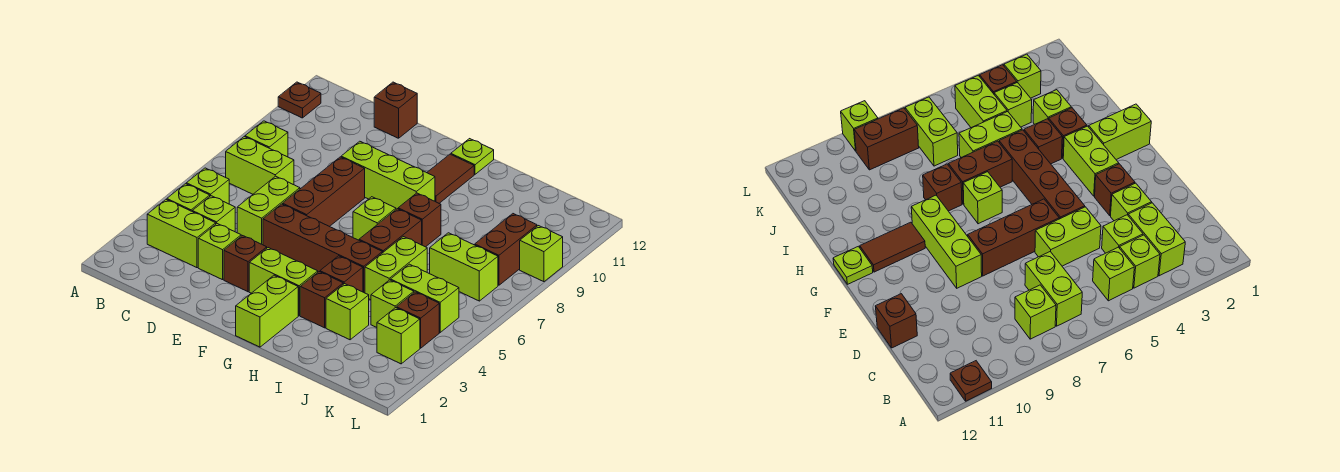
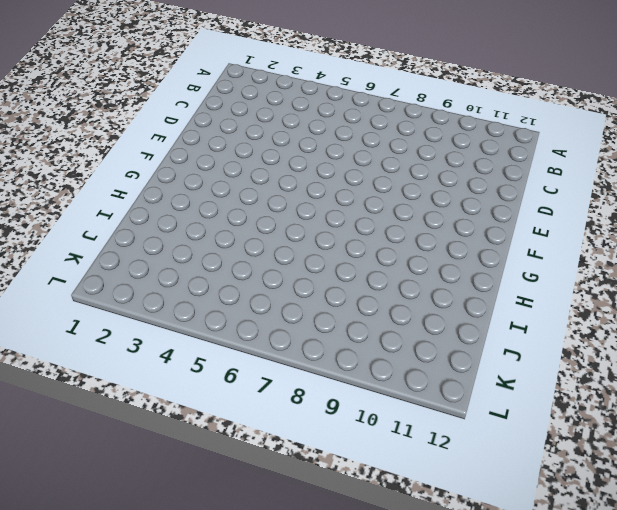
none -> brown 1x1 plate [278,82,321,118]
none -> lime 1x2 brick [147,200,216,268]
none -> lime 1x1 brick [167,184,210,211]
none -> lime 1x1 brick [186,168,229,204]

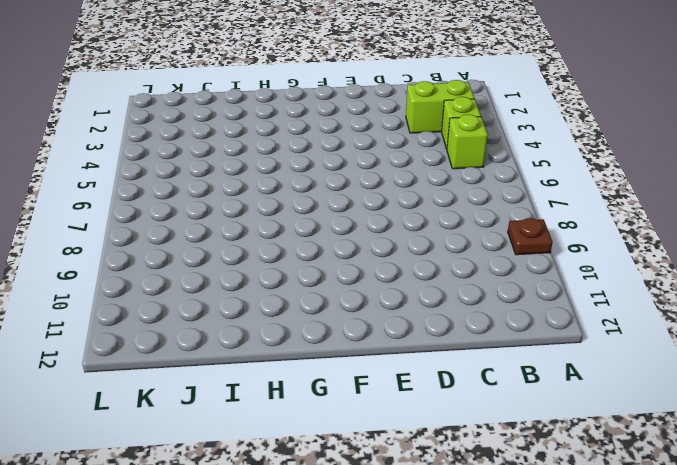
brown 1x1 plate [508,218,553,255] -> brown 1x1 plate moved to [278,82,321,118]
none -> lime 1x2 brick [226,137,294,194]
none -> lime 1x1 brick [245,121,288,157]
none -> lime 1x1 brick [192,196,235,232]
none -> lime 1x1 brick [198,224,241,280]

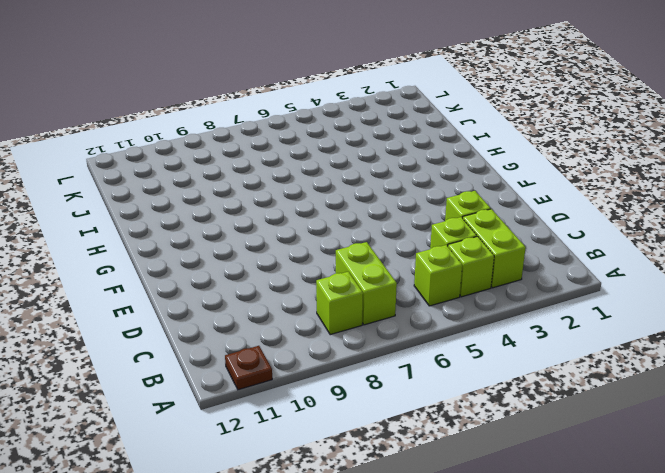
none -> lime 1x2 brick [237,176,300,245]
none -> brown 1x1 brick [374,82,417,138]
none -> brown 1x1 brick [224,236,267,292]
none -> brown 1x4 brick [263,204,382,293]

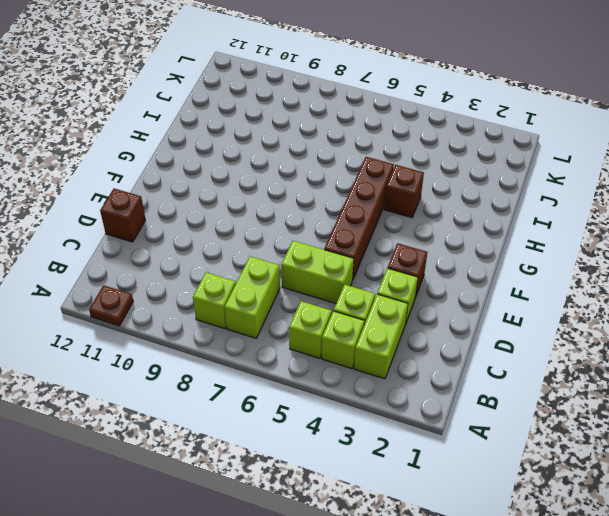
none -> brown 1x3 brick [283,157,365,227]
none -> lime 1x3 brick [341,141,435,209]
none -> lime 1x2 brick [249,248,318,316]
none -> lime 1x2 brick [236,275,298,347]

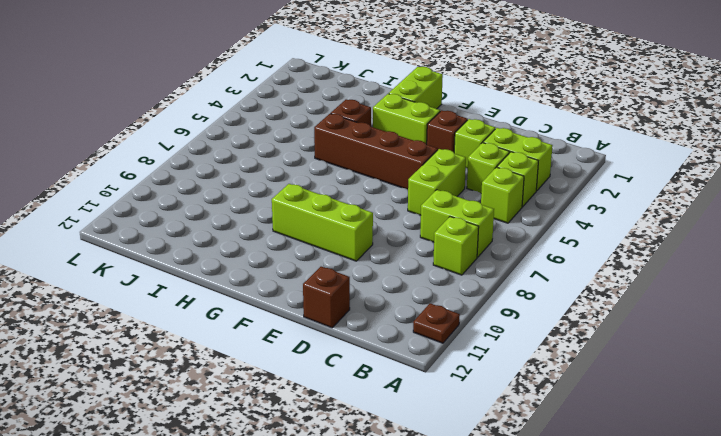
none -> brown 1x3 brick [283,157,365,227]
none -> lime 1x1 brick [353,197,396,240]
none -> brown 1x2 tile [427,154,474,203]
none -> lime 1x1 plate [451,139,494,174]

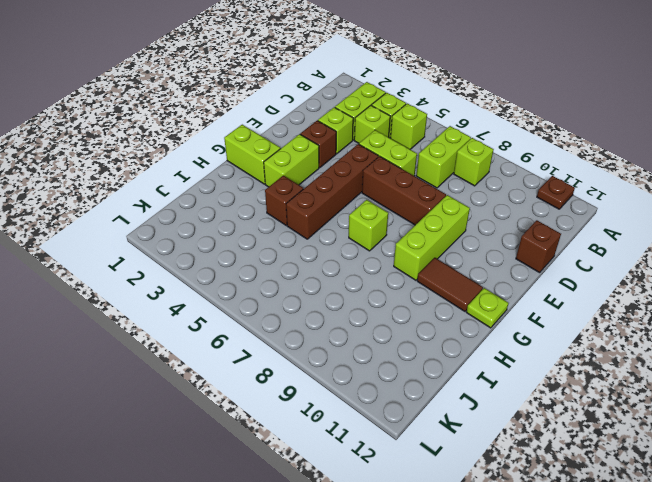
none -> brown 1x1 brick [300,272,343,328]
none -> brown 1x2 brick [359,209,422,253]
none -> brown 1x1 brick [398,193,441,247]
none -> lime 1x1 brick [326,284,369,340]

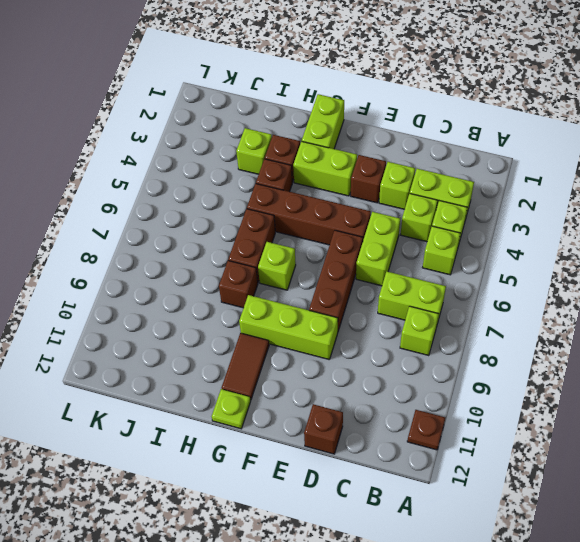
none -> lime 1x2 brick [365,237,427,300]
none -> lime 1x1 brick [371,280,414,327]
none -> lime 1x2 brick [391,264,459,332]
none -> lime 1x2 brick [430,233,498,301]

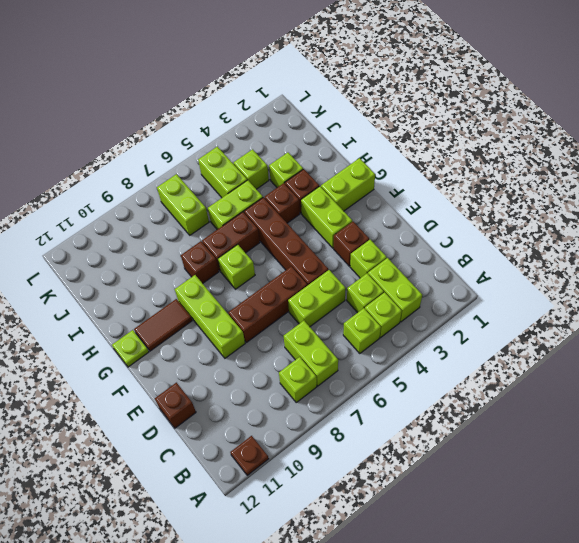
none -> lime 1x1 brick [377,308,420,364]
none -> brown 1x1 brick [397,292,439,348]
none -> brown 1x2 brick [475,214,537,285]
none -> lime 1x1 brick [520,226,563,282]

